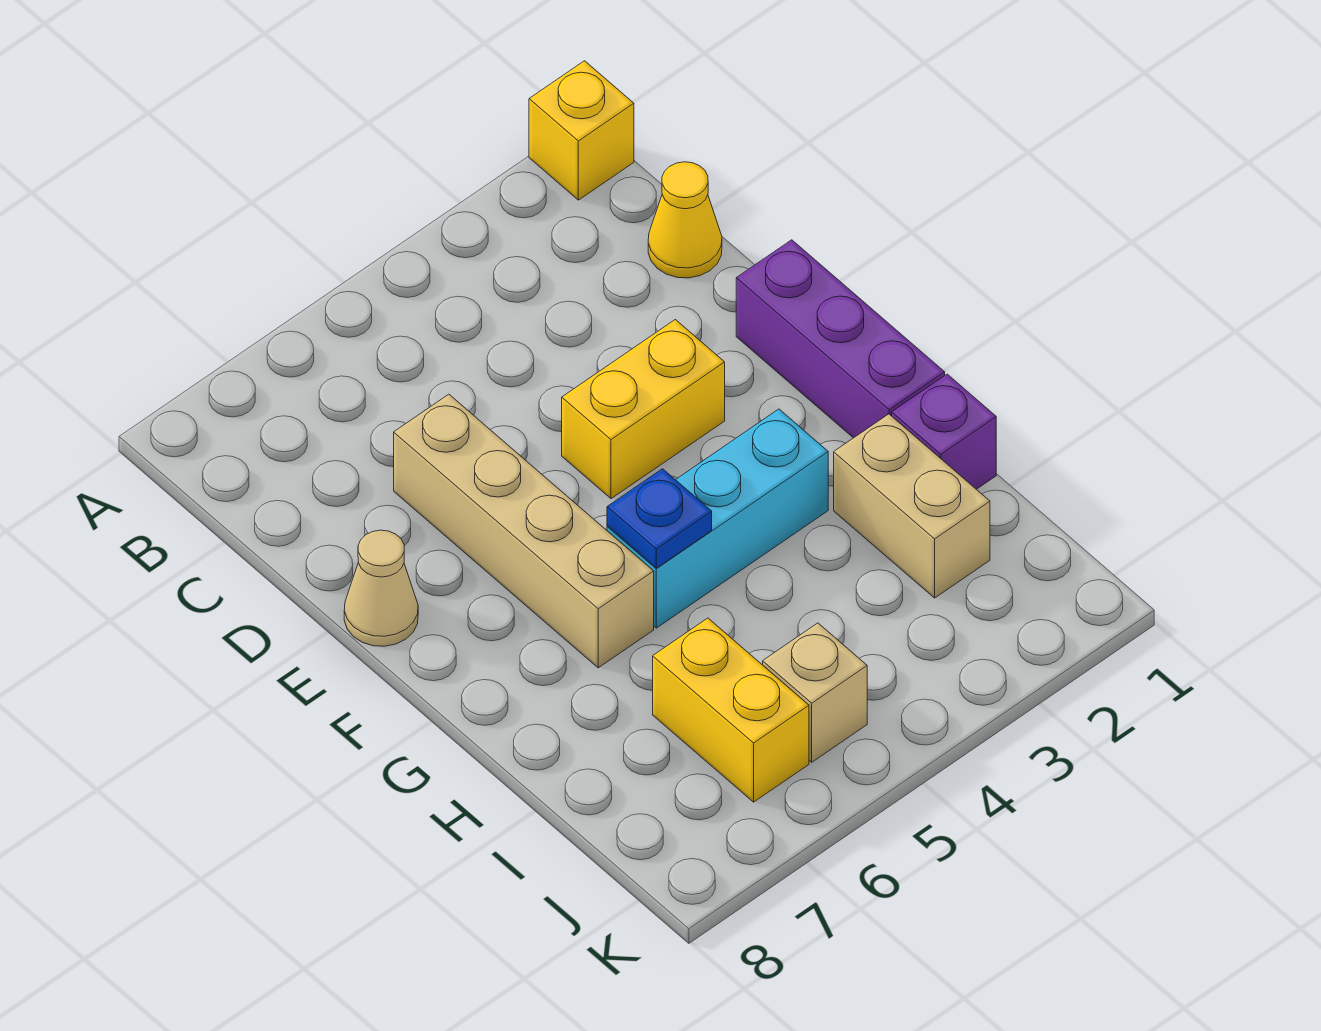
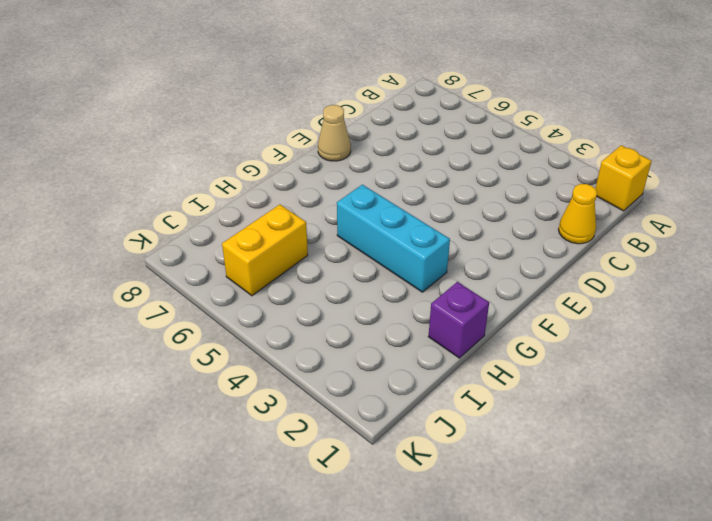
none -> tan 1x4 brick [394,394,654,668]
none -> purple 1x3 brick [736,240,945,438]
none -> yellow 1x2 brick [562,320,725,499]

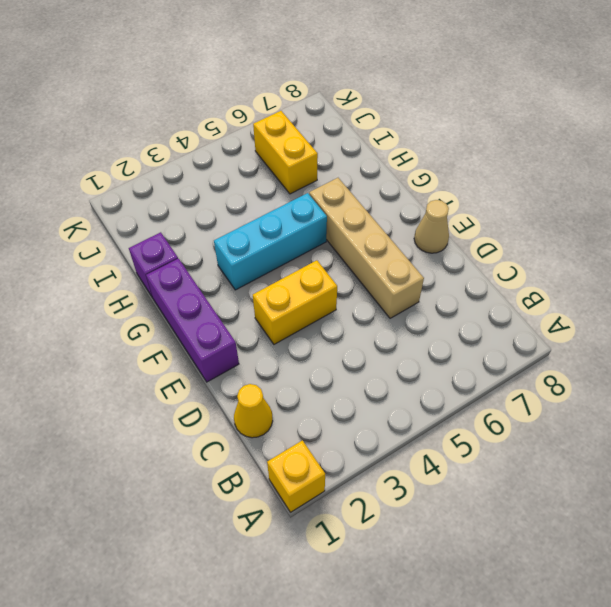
none -> tan 1x2 brick [834,414,990,598]
none -> tan 1x1 brick [763,623,867,762]
none -> blue 1x1 plate [607,469,712,568]

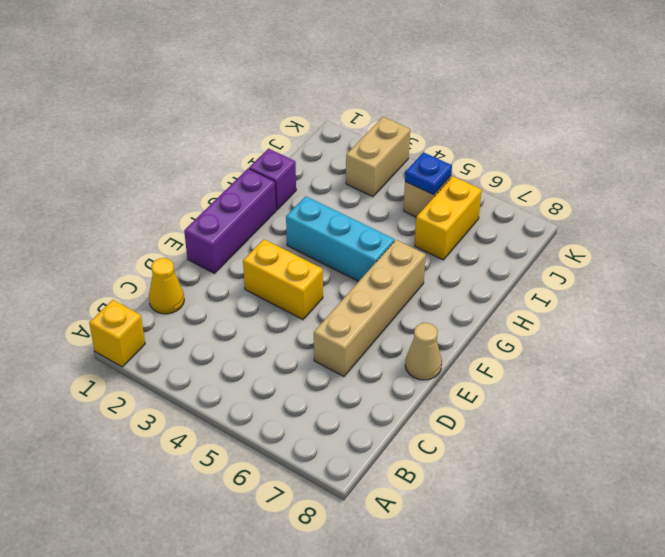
tan 1x2 brick [346,117,410,197] -> tan 1x2 brick moved to [834,414,990,598]
blue 1x1 plate [405,152,452,195] -> blue 1x1 plate moved to [607,469,712,568]

